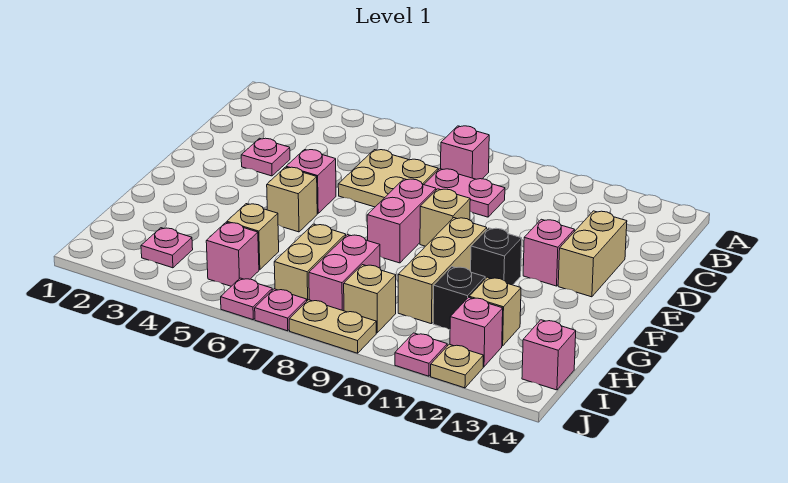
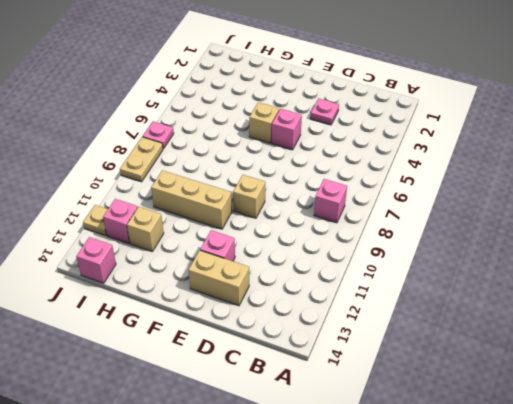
none -> tan 2x2 plate [338,150,438,207]
none -> pink 1x2 plate [424,169,505,217]
none -> pink 1x2 brick [367,179,436,263]

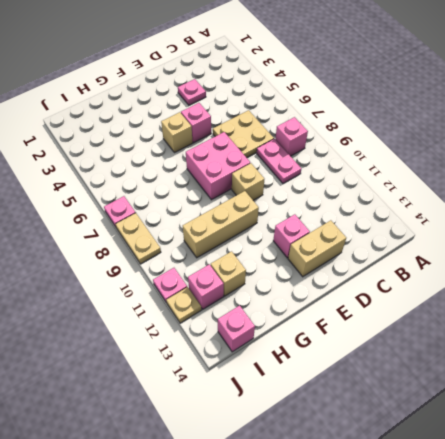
pink 2x2 brick [186,132,250,200] -> pink 1x2 brick [367,179,436,263]
none -> black 1x1 brick [471,228,522,285]
none -> tan 1x1 brick [227,204,279,270]
none -> tan 1x2 brick [274,224,346,301]

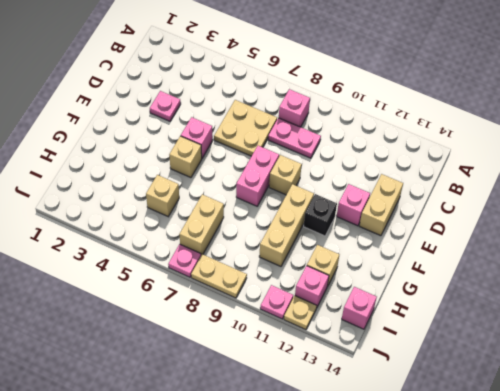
none -> pink 1x2 brick [309,235,380,311]
none -> black 1x1 brick [433,267,485,330]
none -> pink 1x1 plate [141,228,193,268]

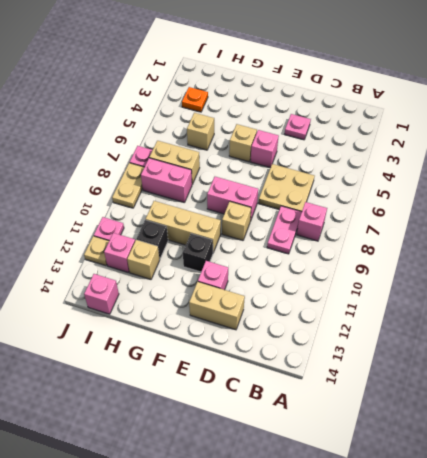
orange 1x1 plate [182,87,208,112] -> pink 1x1 plate [141,228,193,268]
none -> pink 1x1 brick [206,222,259,286]
none -> tan 1x1 brick [344,265,396,333]
none -> pink 1x1 plate [221,278,272,320]

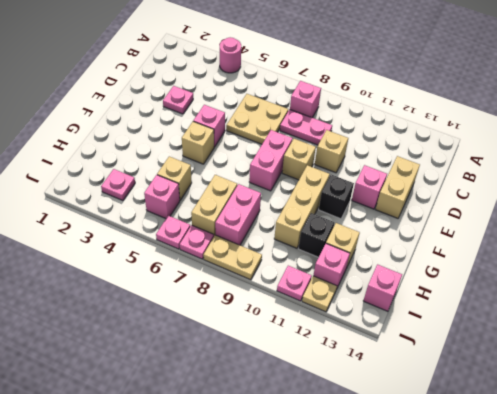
pink 1x1 round brick [220,37,241,73] -> none
tan 1x1 brick [315,130,348,173] -> tan 1x1 brick moved to [344,265,396,333]

